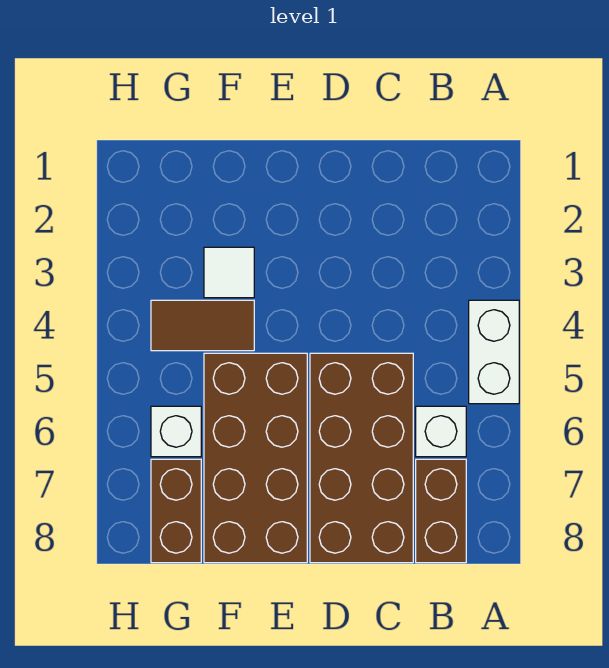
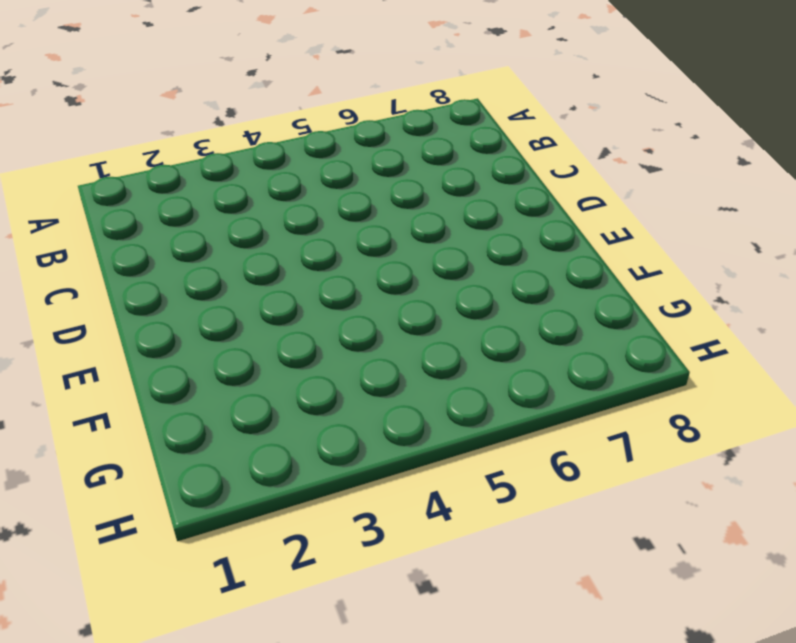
none -> white 1x2 brick [469,300,519,404]
none -> white 1x1 brick [416,406,466,457]

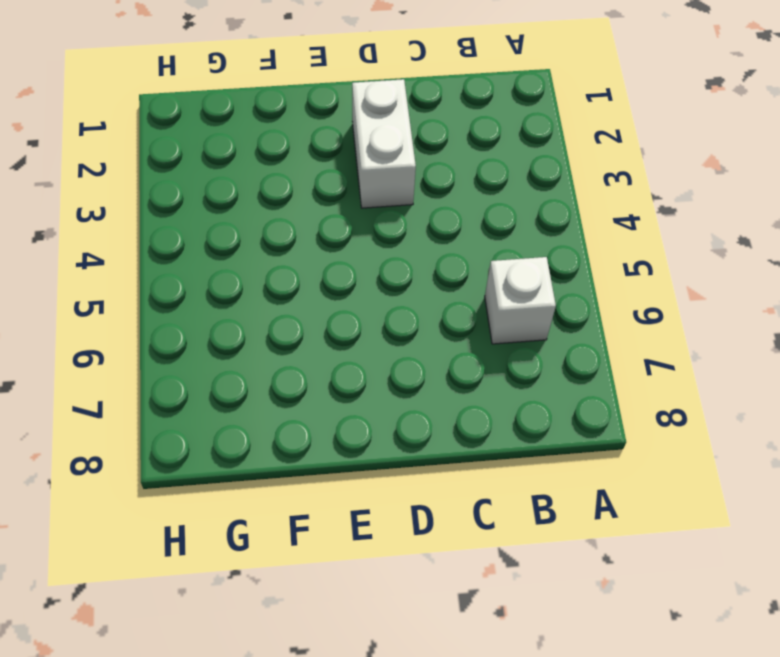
white 1x2 brick [352,79,416,208] -> white 1x2 brick moved to [469,300,519,404]
none -> brown 1x2 brick [416,459,466,563]
none -> brown 2x4 brick [310,353,413,563]

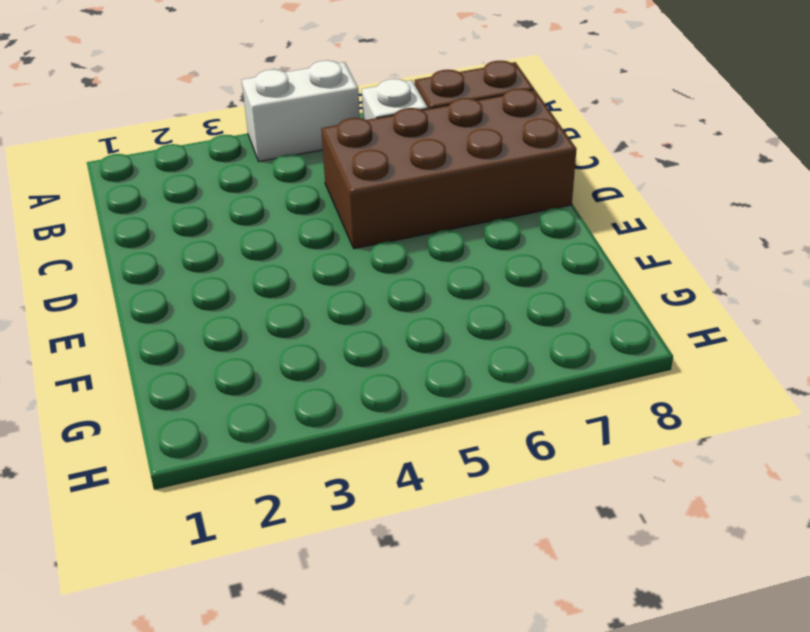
none -> brown 2x4 brick [204,353,307,563]
none -> white 1x1 tile [204,247,254,298]

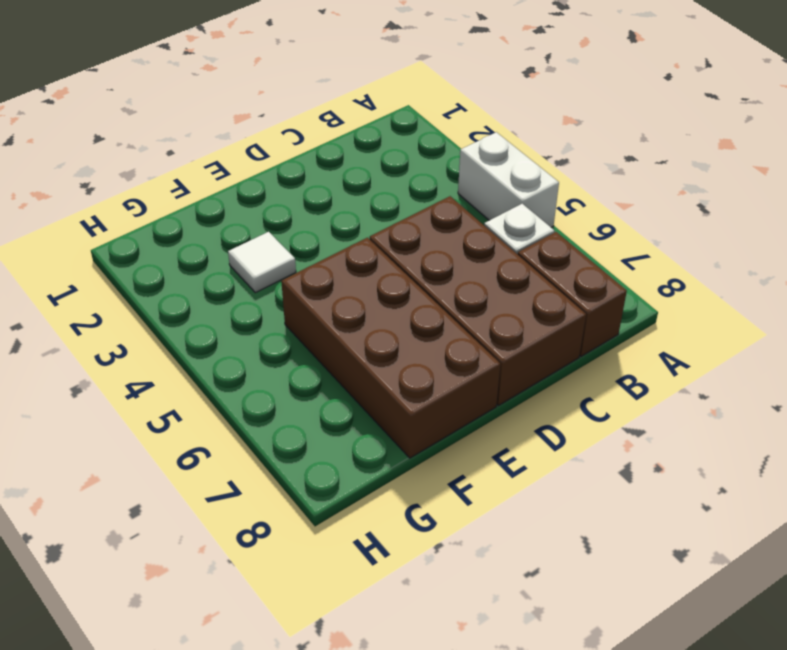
none -> brown 1x2 tile [151,300,254,351]
none -> white 1x1 brick [151,406,201,457]

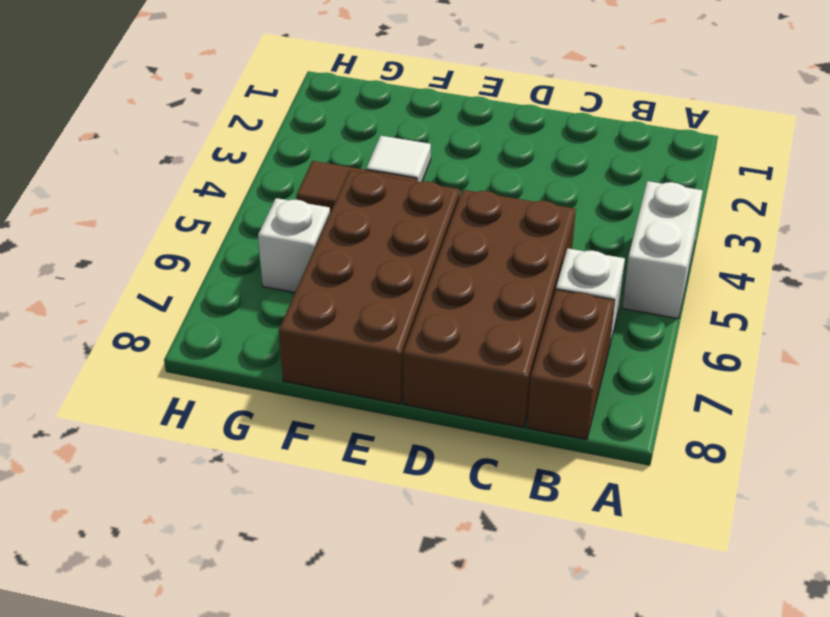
none -> brown 1x2 brick [151,459,201,563]

